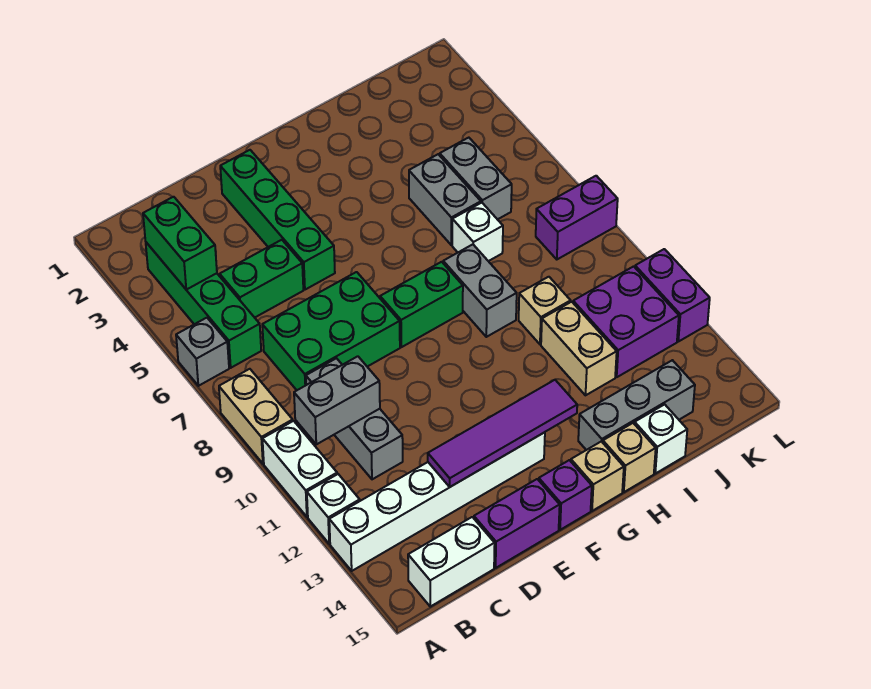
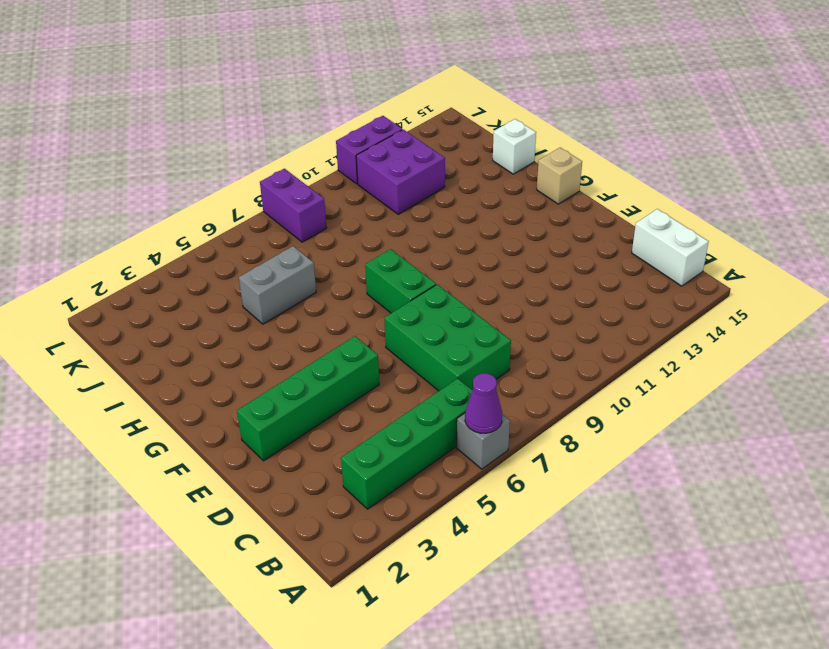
purple 1x1 cone [465,373,502,433] -> none
none -> tan 1x2 brick [219,369,293,464]
none -> white 1x2 brick [262,421,337,517]
none -> white 1x1 brick [307,474,360,544]
none -> white 1x6 brick [329,432,545,571]

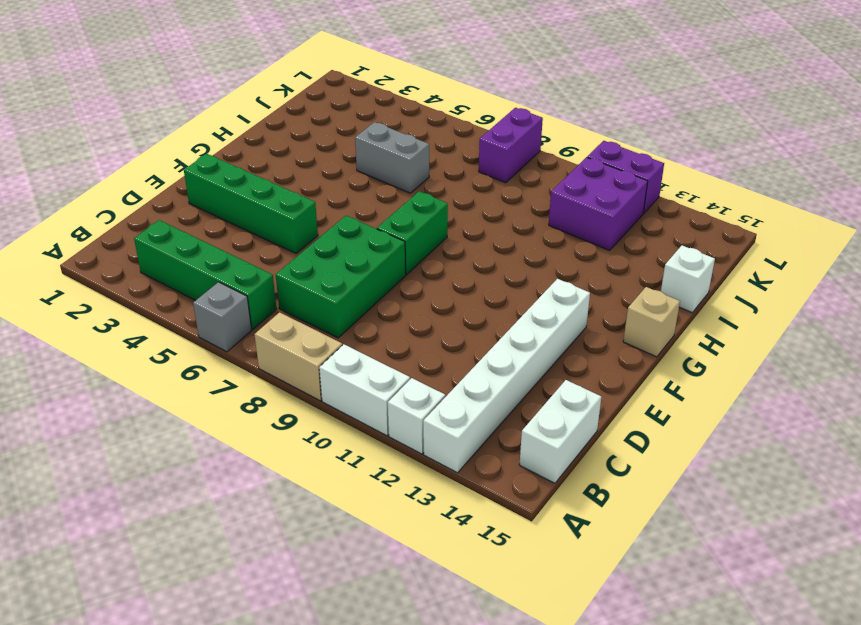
none -> green 1x2 brick [220,240,303,318]
none -> grey 1x3 brick [306,358,403,479]
none -> purple 1x2 brick [474,479,560,568]
none -> purple 1x1 brick [539,460,592,530]

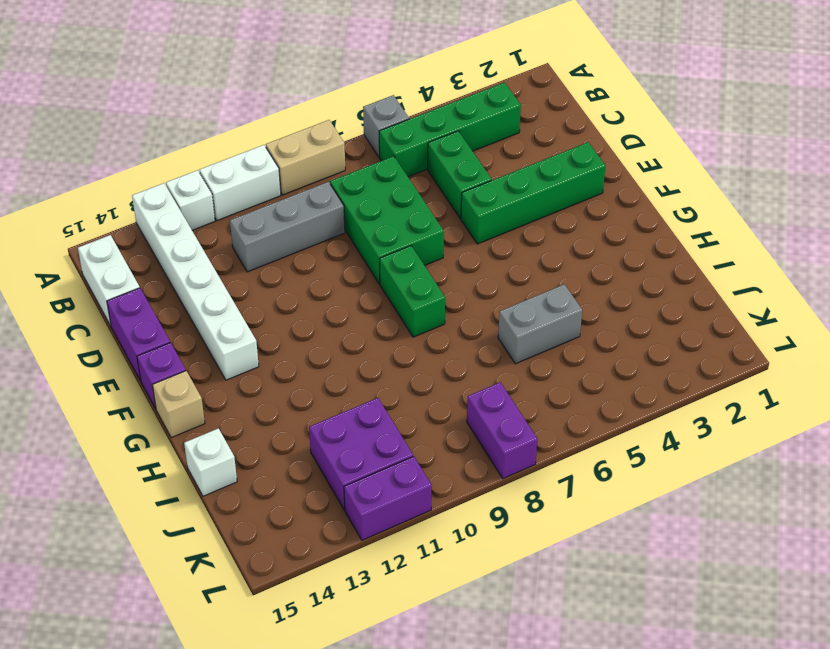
none -> grey 1x2 brick [443,244,517,337]
none -> grey 1x3 brick [578,360,695,450]
none -> tan 1x1 brick [603,423,656,492]
none -> white 1x1 brick [452,203,503,261]

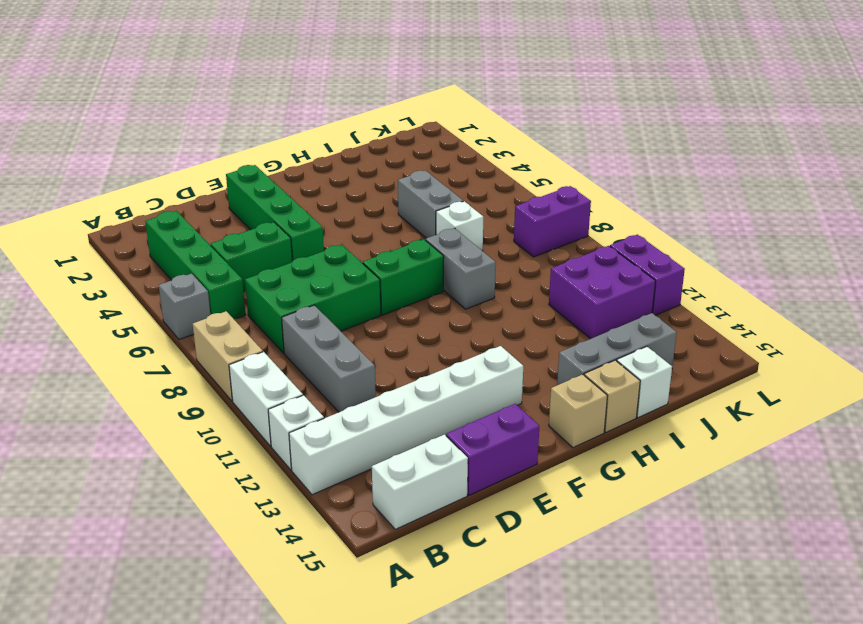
none -> purple 1x1 brick [539,460,592,530]
none -> tan 1x1 brick [519,277,571,344]
none -> tan 1x2 brick [541,302,617,395]
none -> grey 1x2 brick [440,138,512,220]

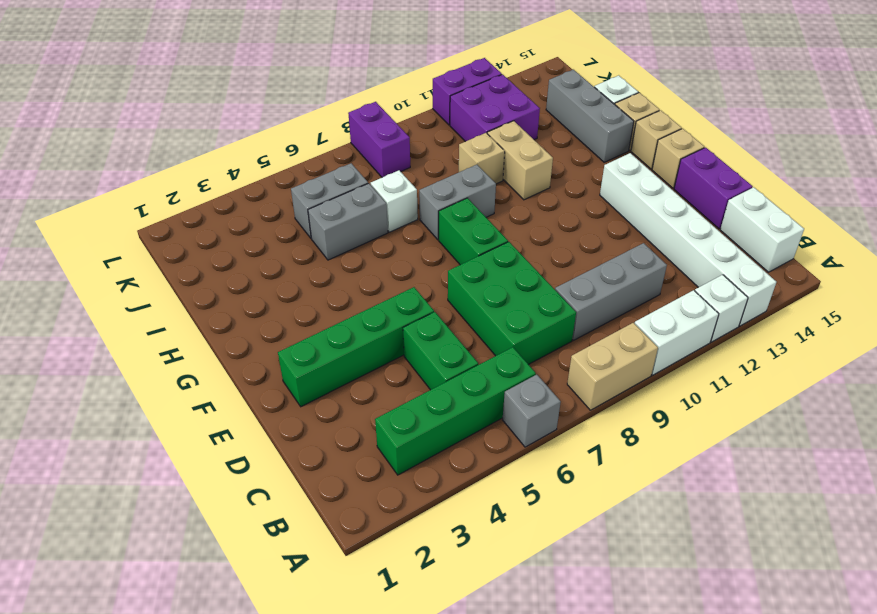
tan 1x1 brick [652,129,704,188] -> purple 1x1 brick [539,460,592,530]
tan 1x2 brick [487,121,553,200] -> tan 1x2 brick turned to [541,302,617,395]
none -> green 1x2 brick [143,197,217,290]
none -> grey 1x2 brick [294,356,380,444]
none -> purple 1x4 tile [428,380,577,487]

